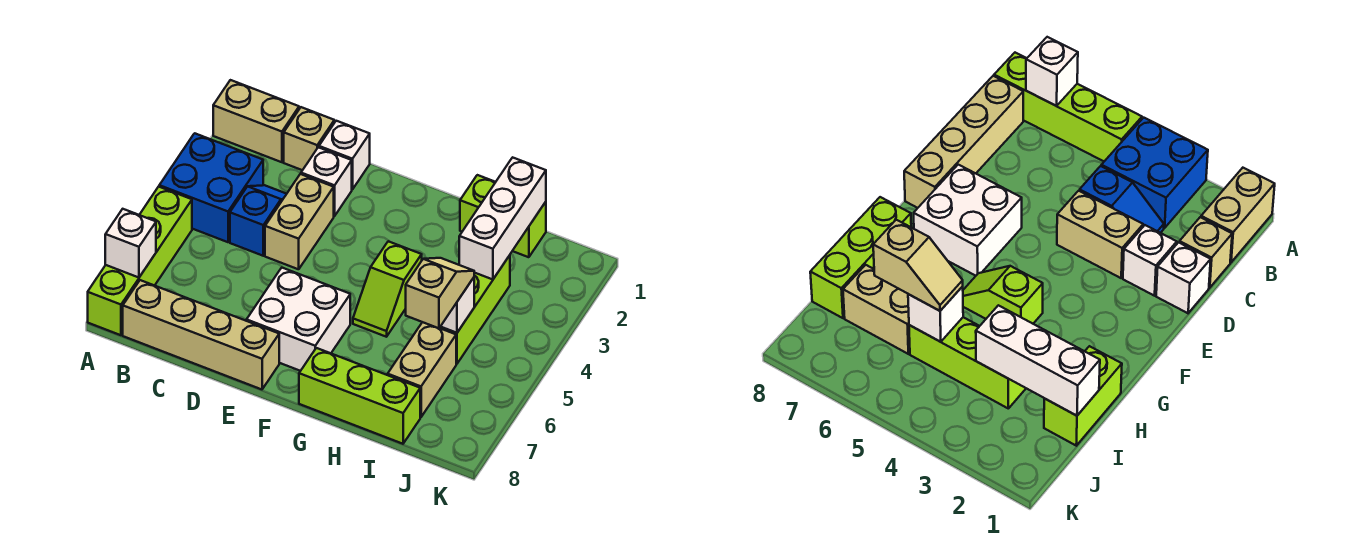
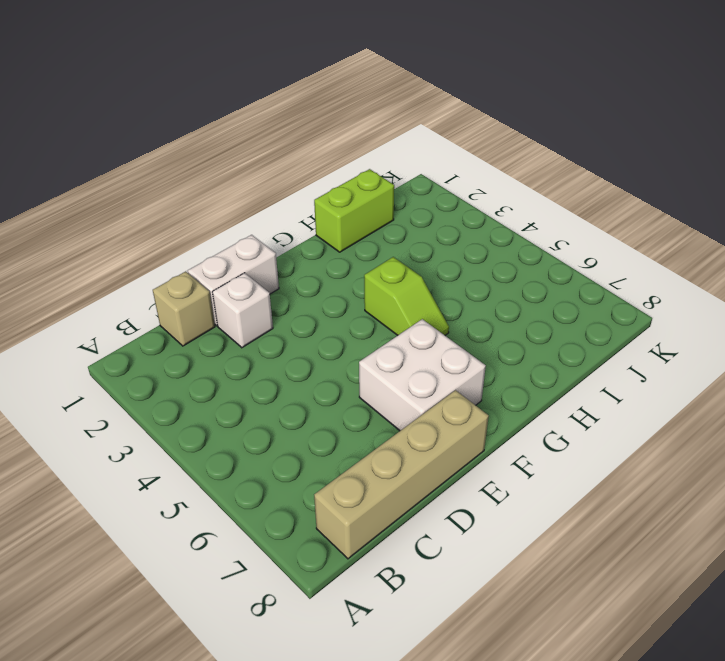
white 1x2 brick [188,235,279,326] -> white 1x1 brick [319,121,370,189]
none -> tan 1x2 brick [213,80,299,162]
none -> blue 2x2 brick [159,133,263,242]
none -> lime 1x4 brick [88,187,192,335]

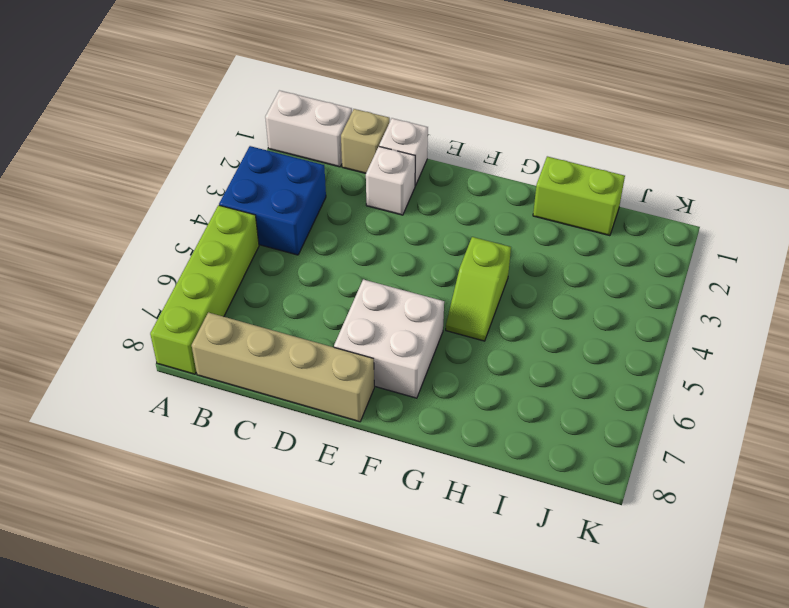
white 1x2 brick [265,90,352,167] -> tan 1x2 brick [213,80,299,162]
none -> blue 1x2 slope [230,185,286,256]
none -> tan 1x2 brick [265,174,334,269]
none -> lime 1x3 brick [299,348,420,444]

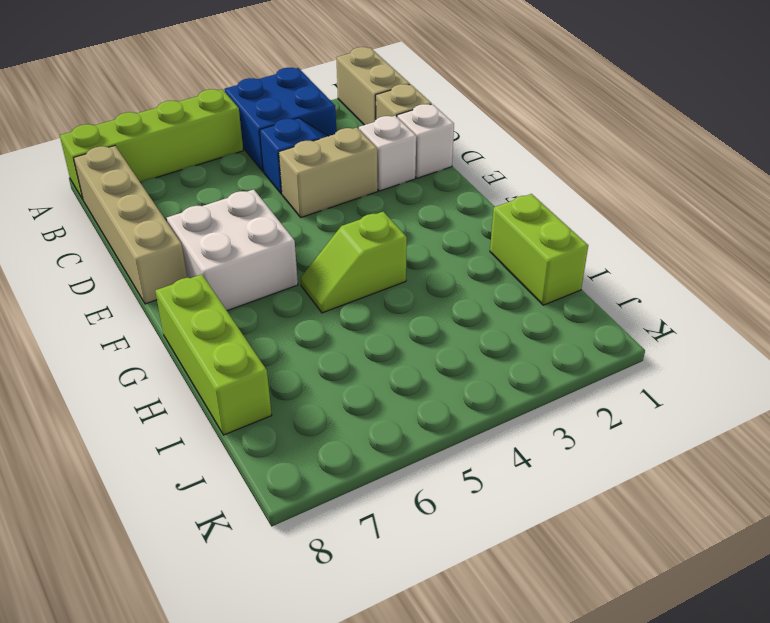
none -> lime 1x3 brick [440,255,510,364]
none -> tan 1x2 brick [388,322,456,417]
none -> white 1x1 brick [105,209,156,278]

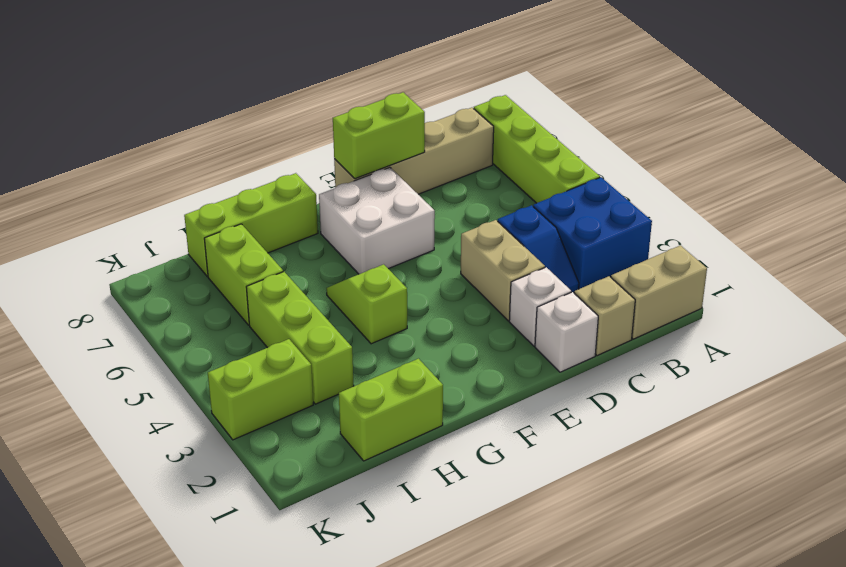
lime 1x2 brick [333,92,425,179] -> none
lime 1x2 brick [204,224,283,325] -> tan 1x2 brick [388,322,456,417]
lime 1x2 brick [208,339,313,440] -> none
none -> white 1x1 brick [105,209,156,278]
none -> white 1x3 brick [459,157,546,279]
none -> white 1x1 brick [441,278,474,333]

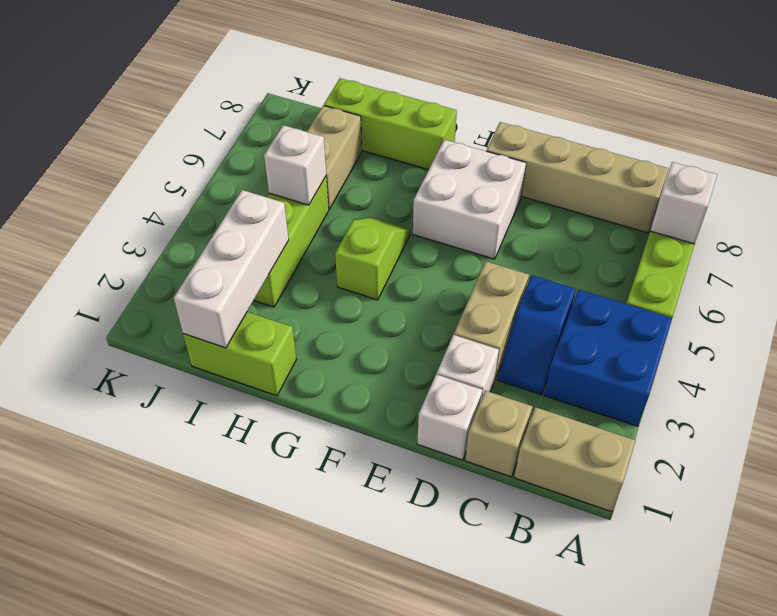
none -> tan 1x2 slope [406,258,474,328]

